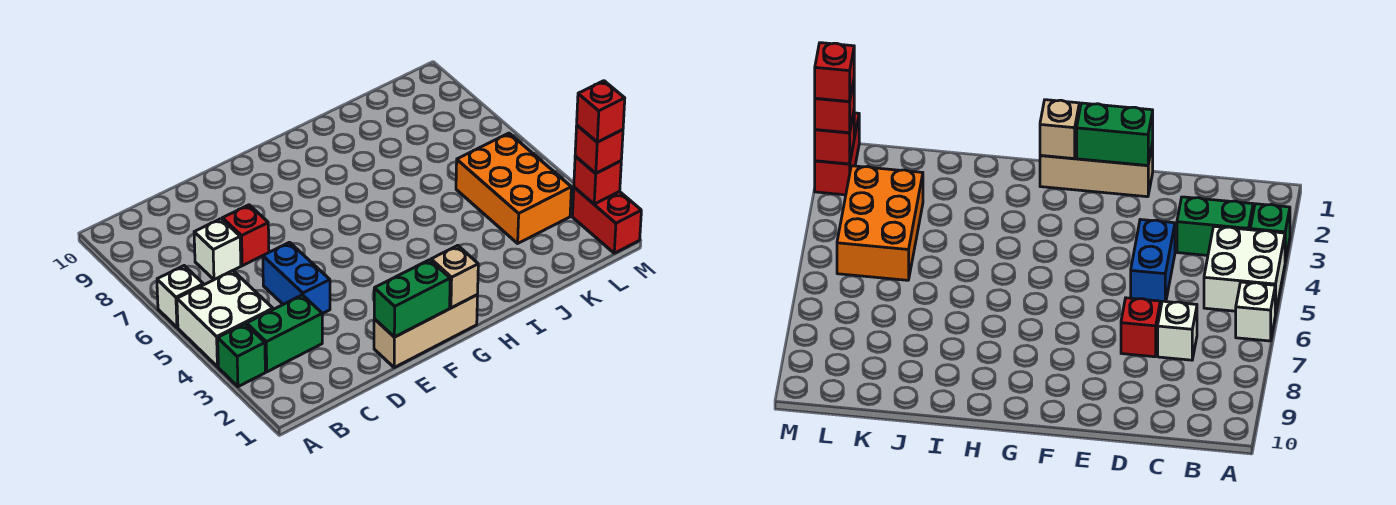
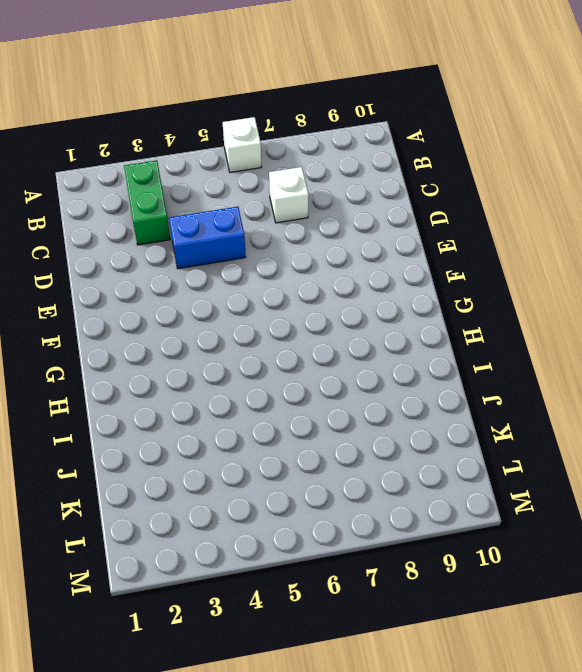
none -> green 1x1 brick [218,324,265,387]
none -> white 2x2 brick [177,271,273,367]
none -> red 1x1 brick [222,205,269,266]

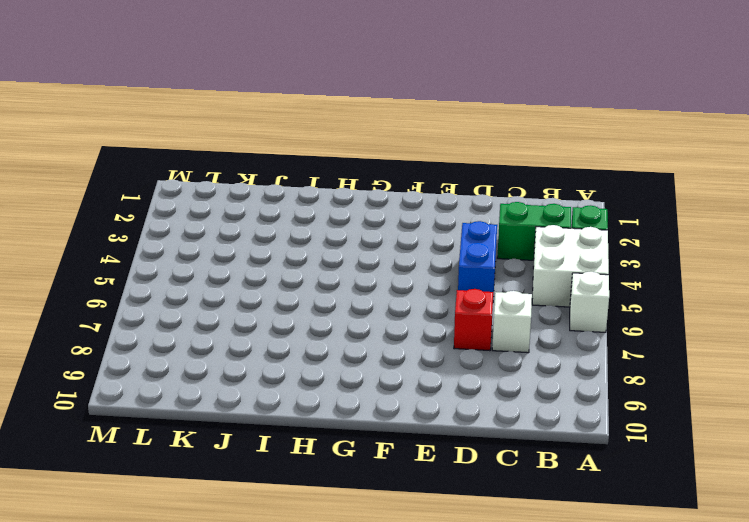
none -> tan 1x3 brick [374,295,478,368]
none -> orange 2x3 brick [456,133,571,243]
none -> red 1x2 brick [572,187,641,253]

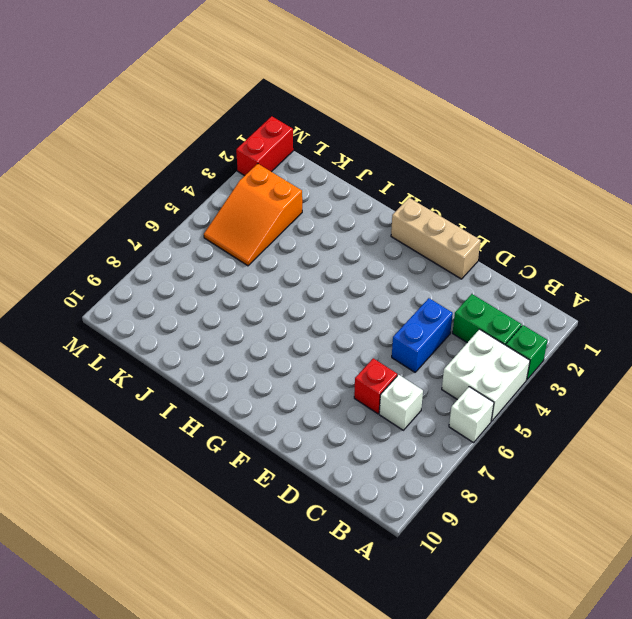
orange 2x3 slope [204,164,302,266] -> orange 2x3 brick [456,133,571,243]
none -> green 1x2 brick [374,260,450,337]
none -> tan 1x1 brick [431,245,478,308]
none -> red 1x1 brick [574,156,621,204]

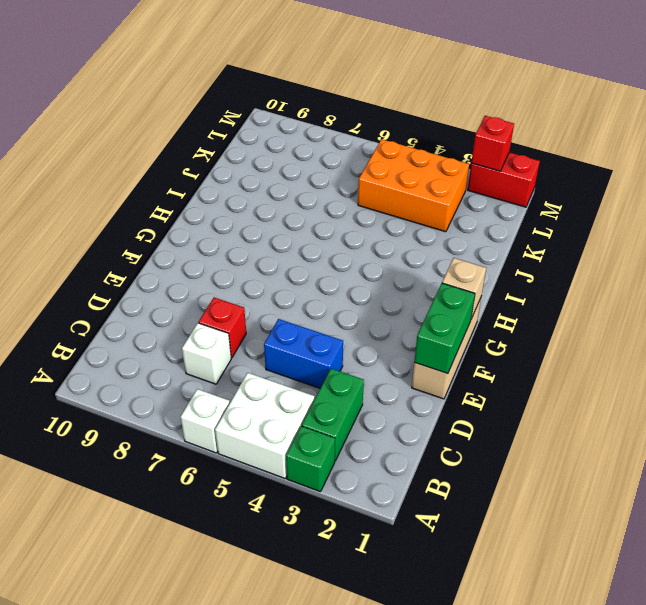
none -> red 1x1 brick [575,126,623,173]
none -> red 1x1 brick [577,81,625,142]

